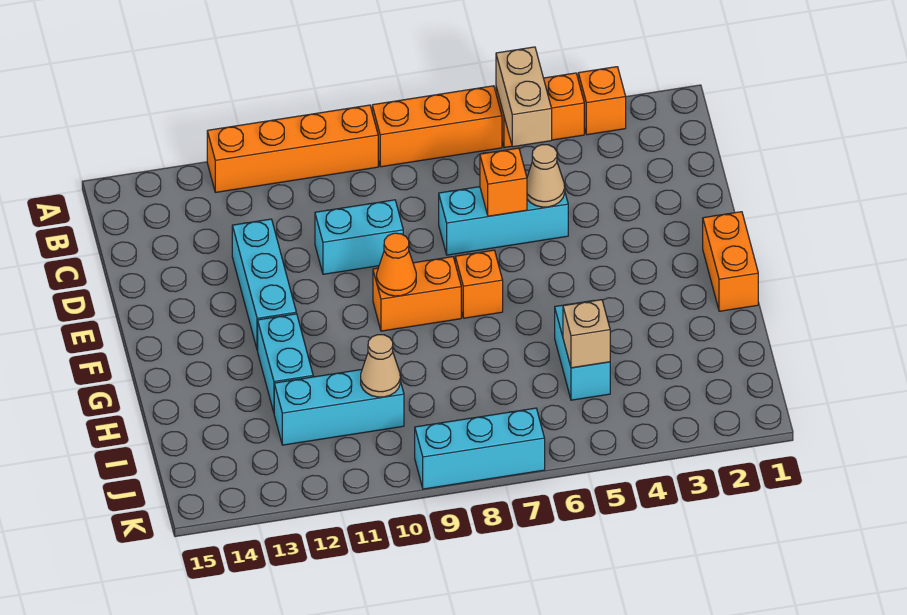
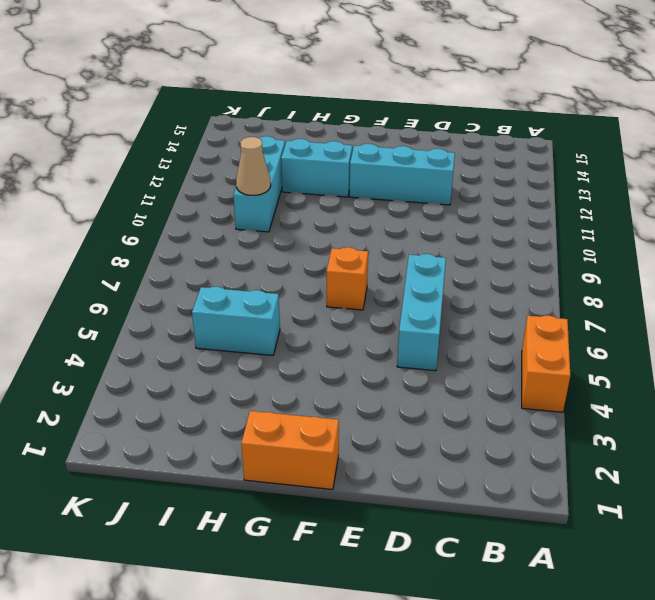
none -> orange 1x1 brick [578,67,626,135]
none -> orange 1x3 brick [372,86,502,167]
none -> orange 1x4 brick [207,105,378,192]

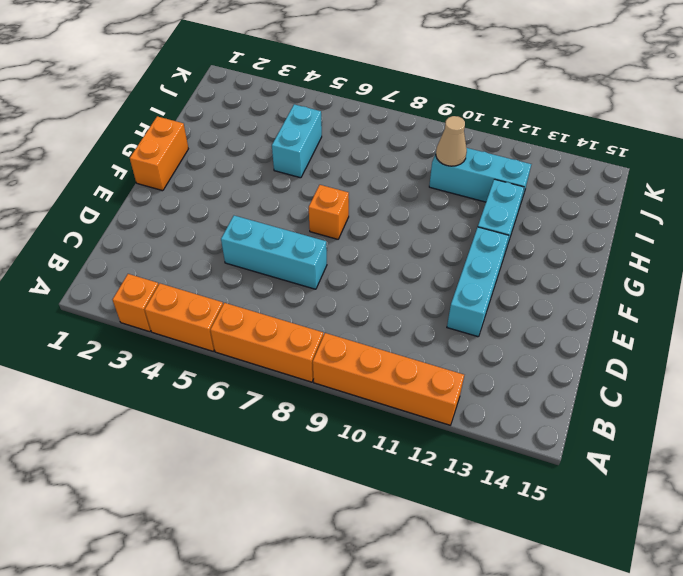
none -> cyan 1x2 brick [315,200,403,274]
none -> orange 1x2 brick [373,257,461,331]
none -> cyan 1x3 brick [415,408,545,489]

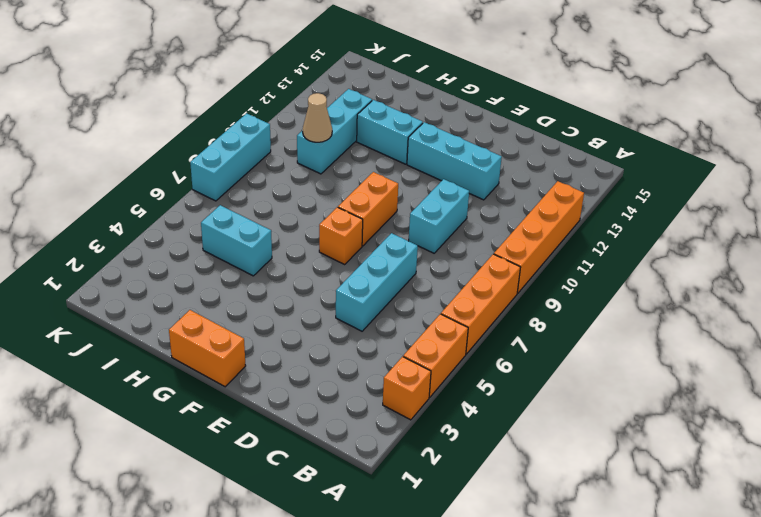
none -> tan 1x2 brick [496,47,552,147]
none -> tan 1x1 cone [527,145,565,207]
none -> orange 1x1 brick [480,148,527,216]

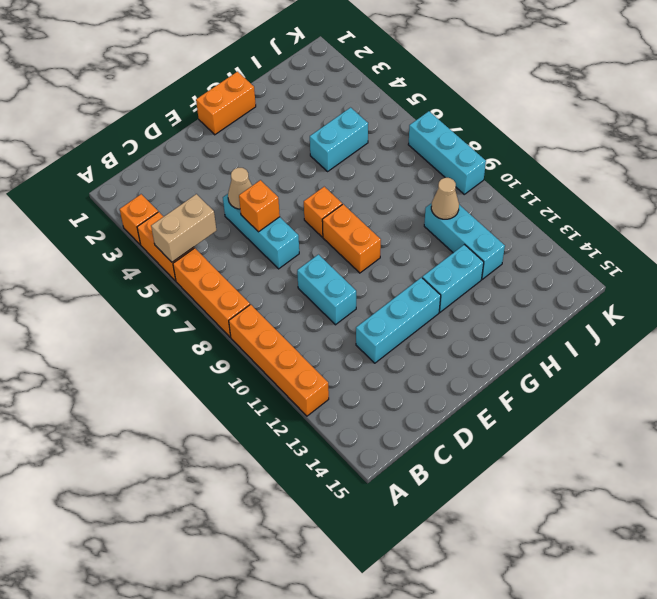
none -> orange 1x1 cone [377,233,416,296]
none -> tan 1x1 brick [563,300,610,368]

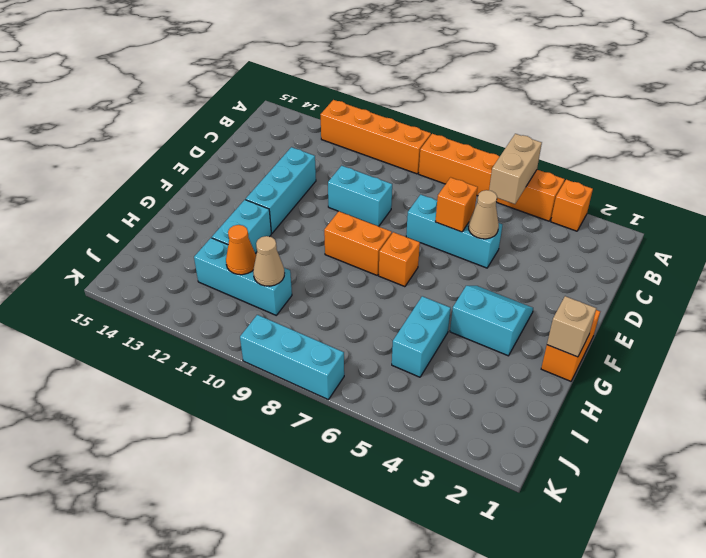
cyan 2x2 slope [450,286,533,356] -> none
tan 1x1 brick [547,296,596,357] -> tan 1x1 brick moved to [563,300,610,368]
orange 1x1 cone [226,225,256,275] -> orange 1x1 cone moved to [377,233,416,296]

